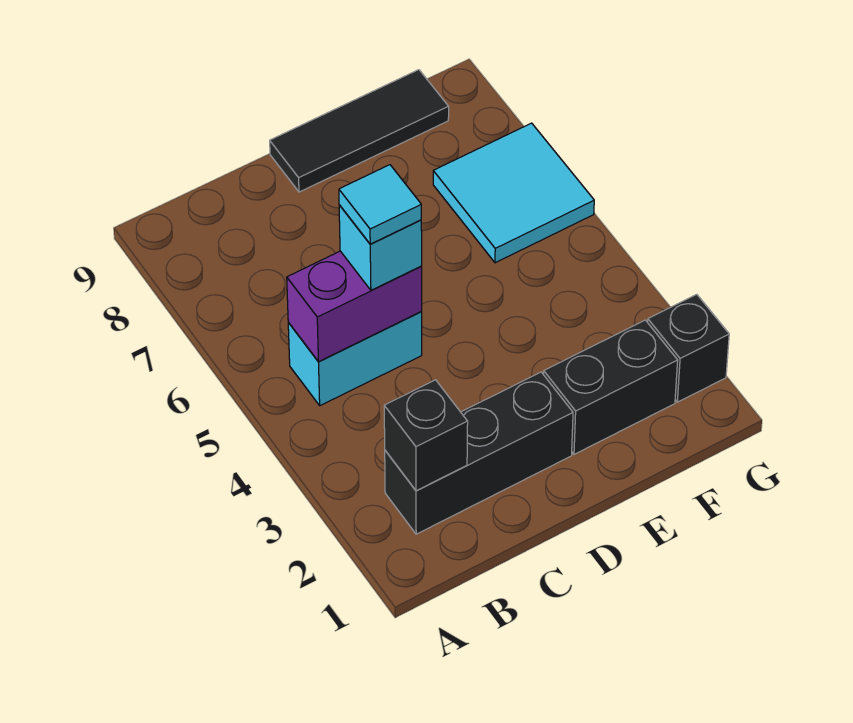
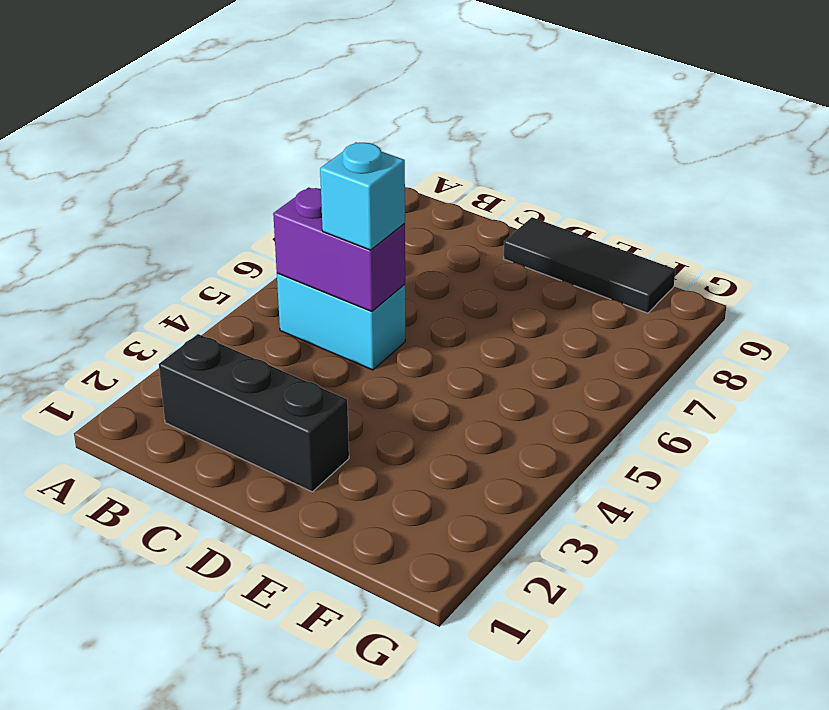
none -> black 1x2 brick [544,320,678,454]
none -> cyan 2x2 tile [433,123,594,263]

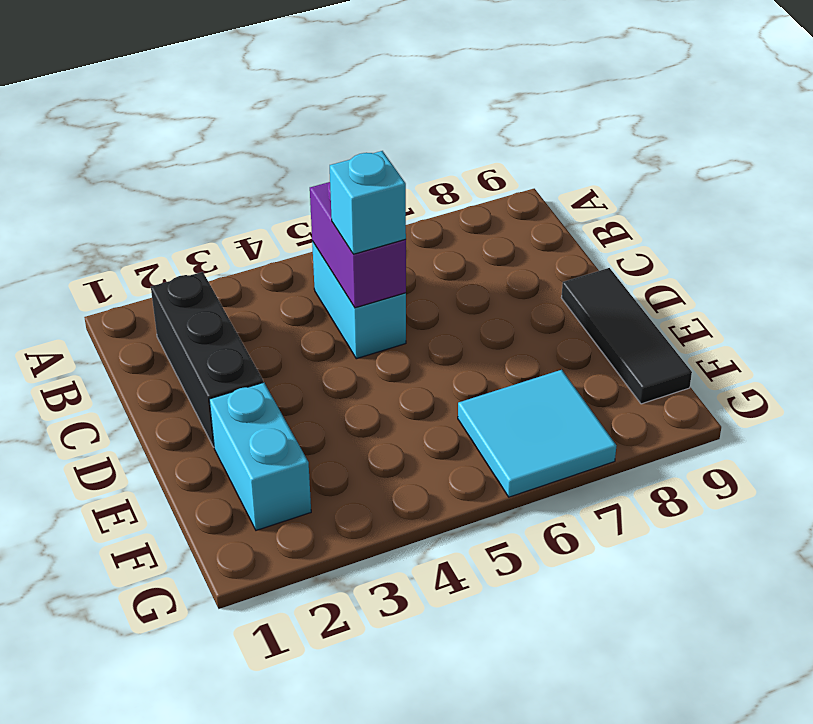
cyan 1x2 brick [209,382,311,530] -> black 1x2 brick [544,320,678,454]
none -> black 1x1 brick [648,294,729,402]
none -> black 1x1 brick [384,380,468,491]

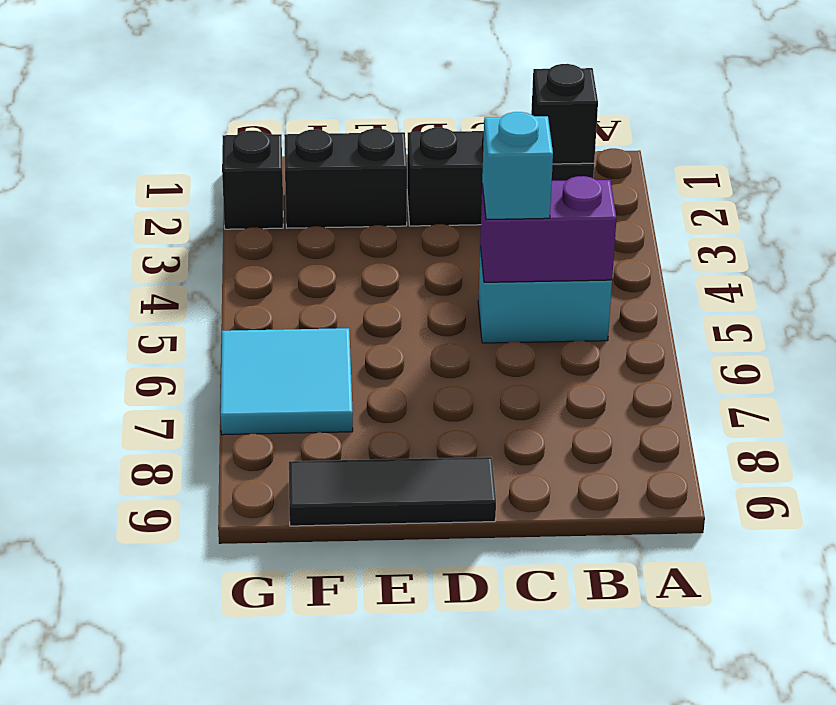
none -> cyan 1x1 tile [339,165,421,244]

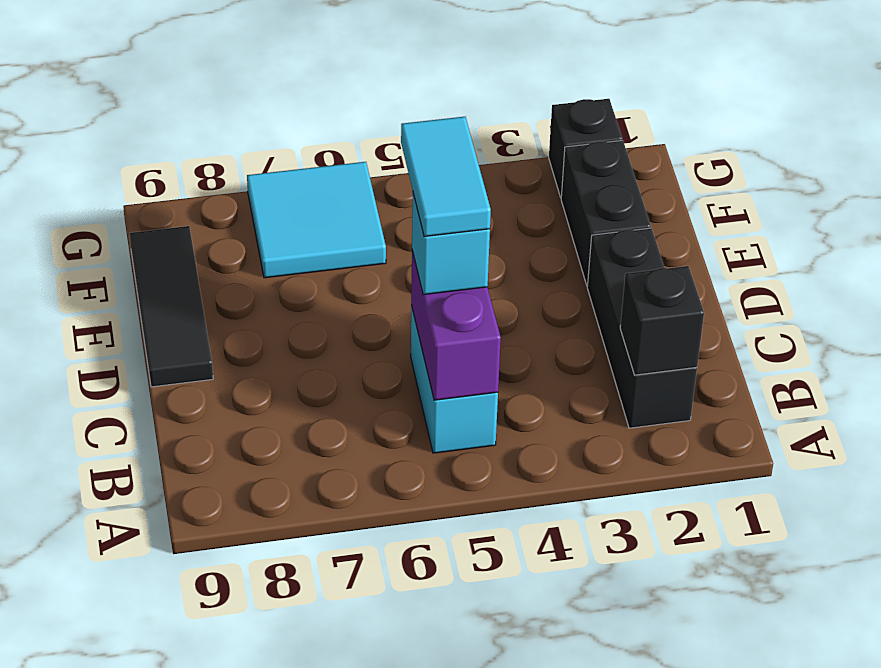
cyan 1x2 tile [401,117,491,237] -> cyan 1x1 tile [339,165,421,244]

